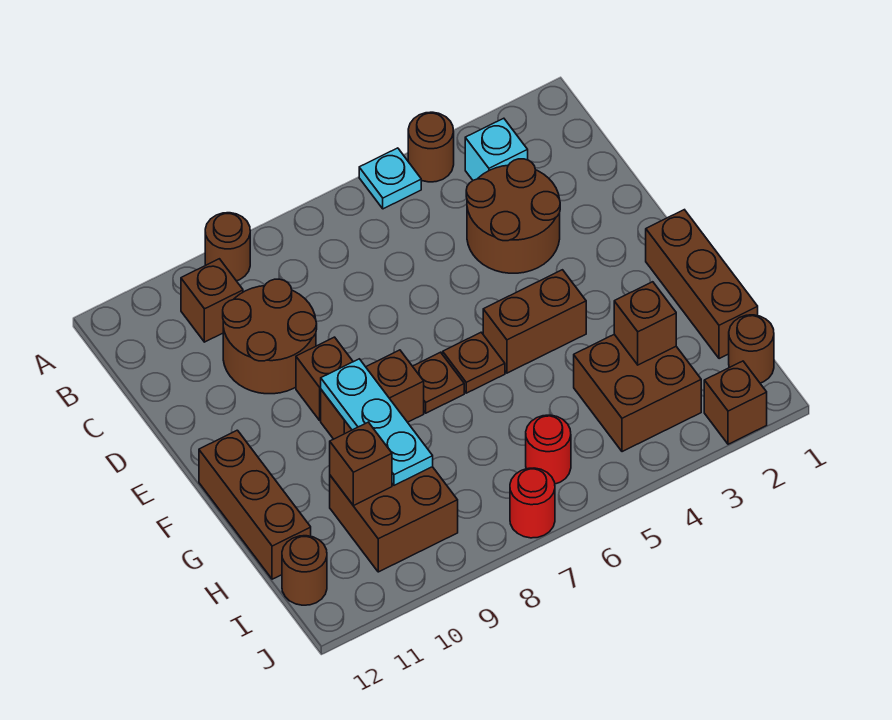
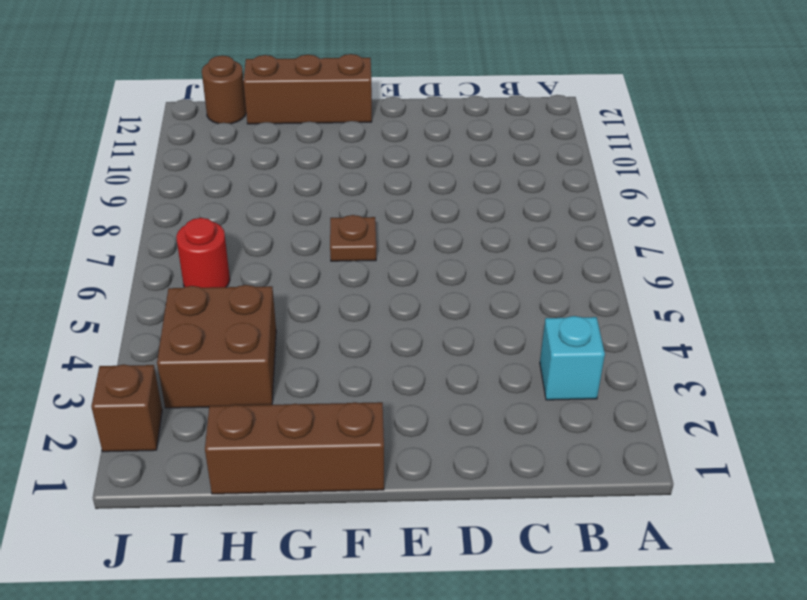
none -> brown 1x1 round brick [408,112,454,182]
none -> cyan 1x1 plate [359,148,421,209]
none -> brown 1x1 round brick [205,213,250,281]

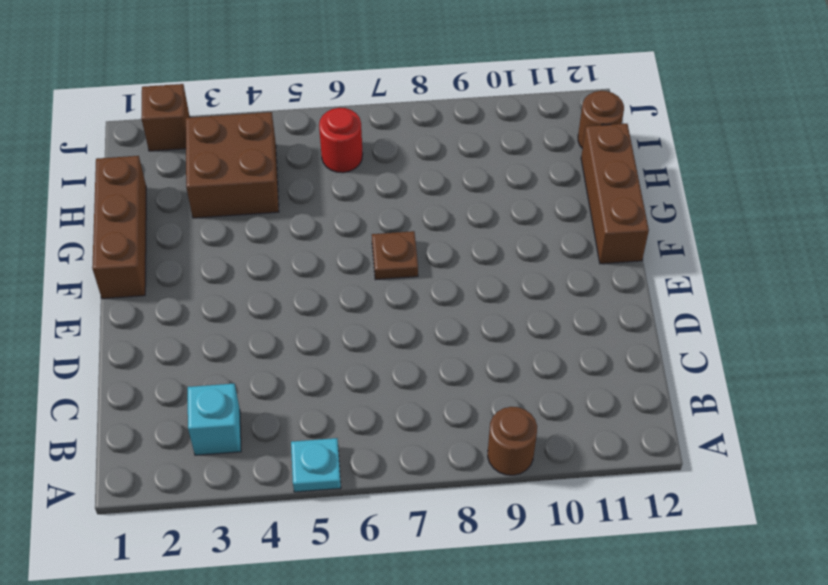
none -> brown 1x1 round brick [408,112,454,182]
none -> brown 1x1 brick [181,259,243,342]
none -> brown 2x2 round brick [466,159,560,273]

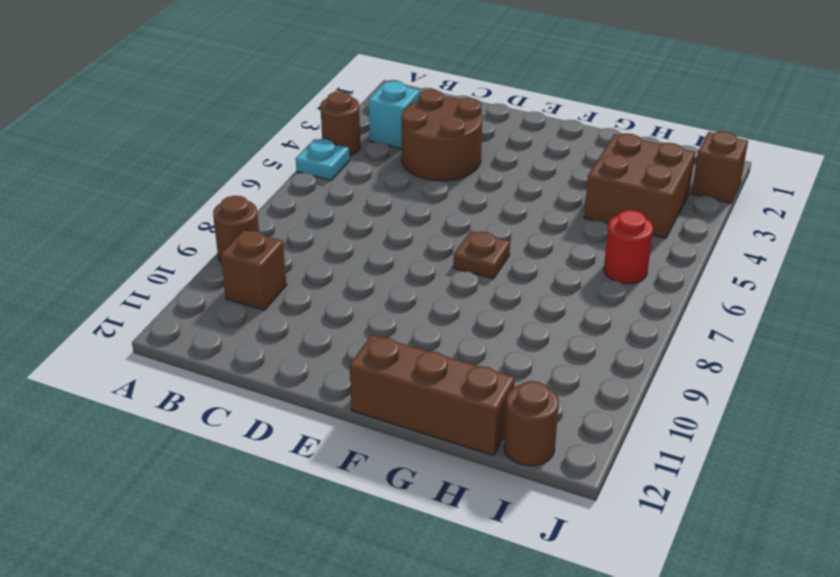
none -> brown 2x2 round brick [223,279,317,394]
none -> brown 1x1 brick [296,337,353,420]
none -> brown 1x3 brick [646,210,758,359]

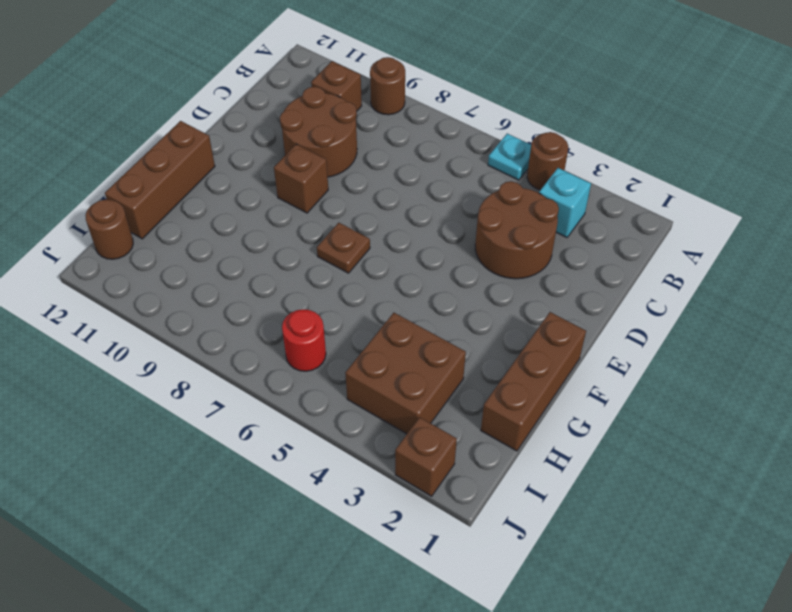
none -> brown 1x2 brick [483,270,586,373]
none -> brown 1x1 plate [443,333,505,393]
none -> brown 1x2 brick [321,350,424,439]

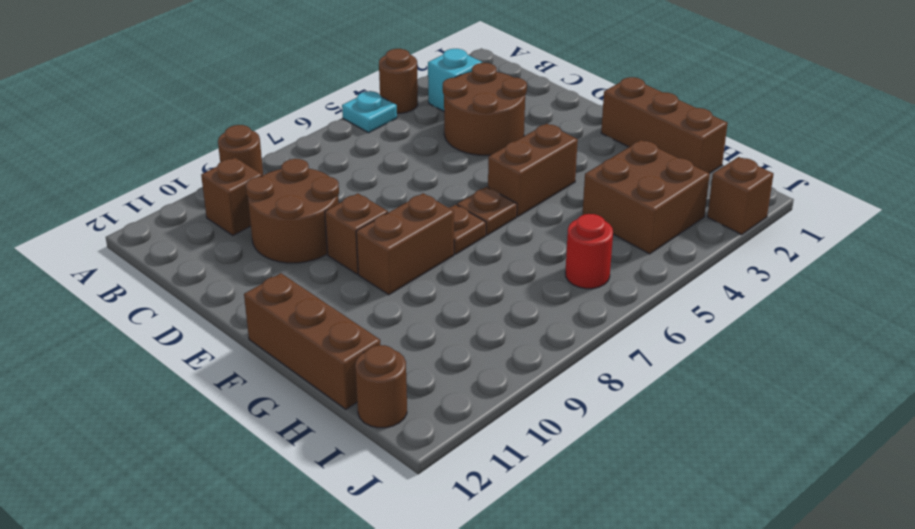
none -> brown 2x2 brick [330,467,458,572]
none -> brown 1x1 round brick [729,315,774,383]
none -> red 1x1 round brick [510,468,555,538]

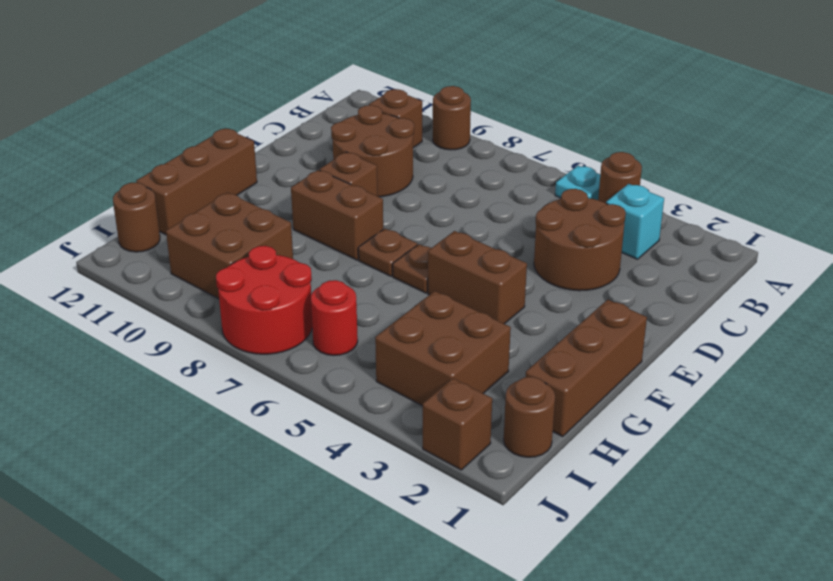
red 2x2 round brick [216,246,312,354] -> red 1x1 round brick [510,468,555,538]
none -> cyan 1x3 plate [321,359,433,485]
none -> brown 1x1 brick [614,282,676,365]
none -> brown 1x1 brick [330,422,392,506]

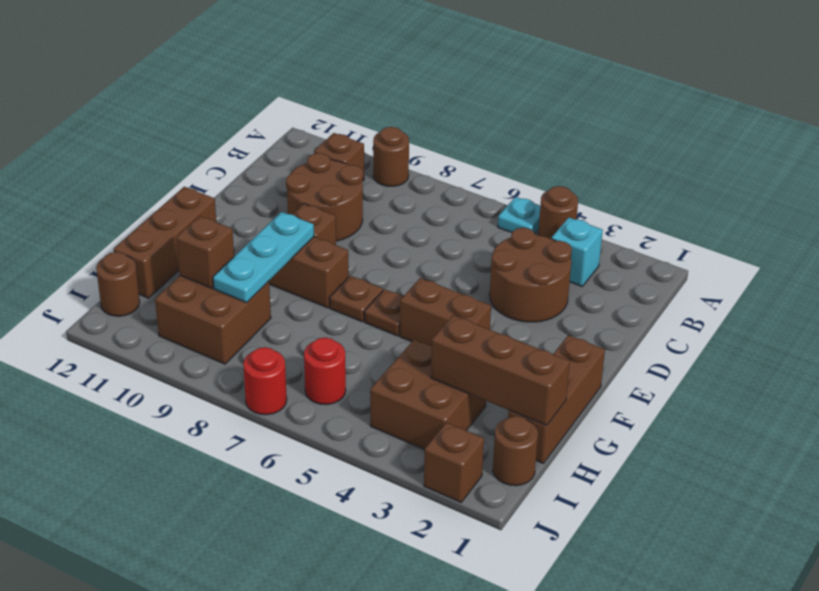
brown 1x3 brick [431,315,570,426] -> brown 1x1 brick [614,282,676,365]

